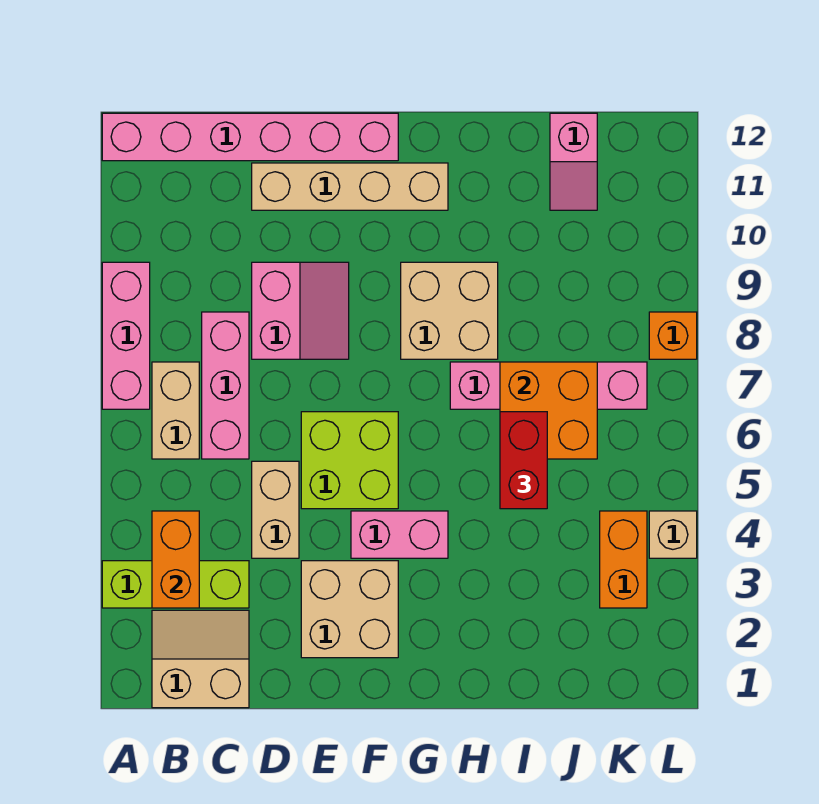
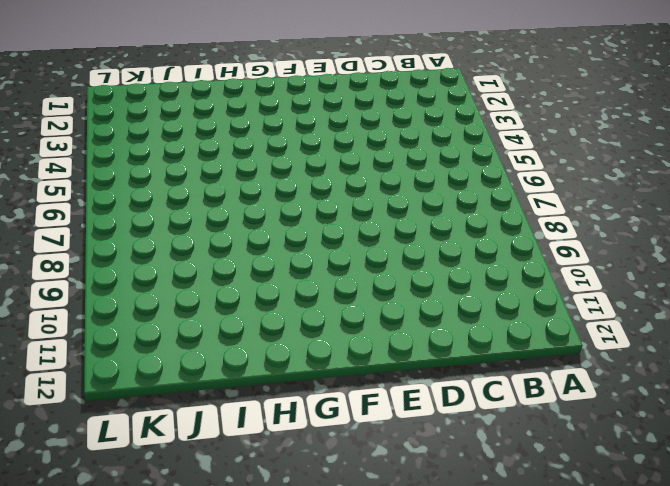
none -> lime 1x3 brick [102,561,249,608]
none -> pink 1x3 brick [102,262,150,409]
none -> pink 1x6 brick [102,113,398,161]

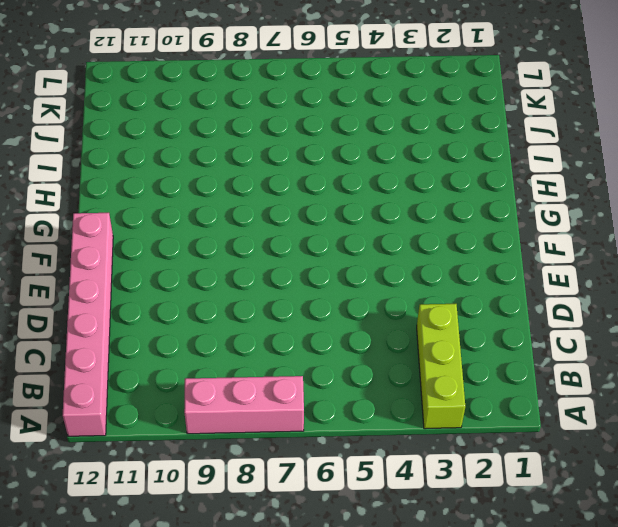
none -> tan 2x2 slope [152,610,249,708]
none -> tan 1x2 brick [152,362,199,459]
none -> pink 1x3 brick [202,312,249,459]

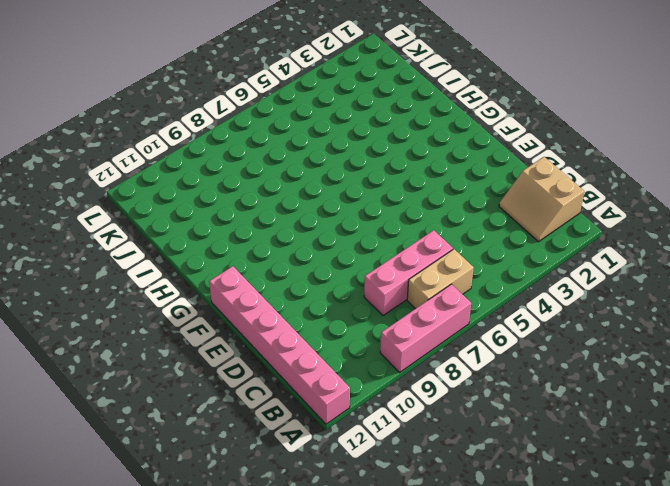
none -> lime 1x3 brick [102,561,249,608]
none -> tan 1x2 brick [252,461,299,558]
none -> pink 2x2 slope [252,262,349,359]

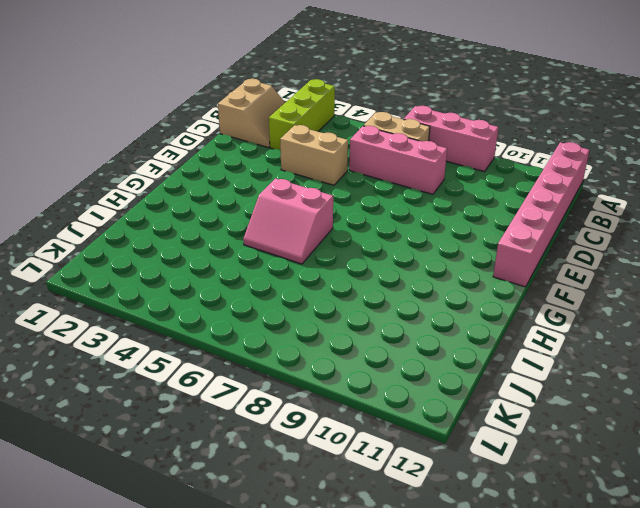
pink 2x2 slope [243,179,333,264] -> pink 2x2 slope moved to [252,262,349,359]
none -> tan 1x4 brick [252,163,448,210]
none -> tan 2x2 brick [301,561,398,658]
none -> lime 2x2 brick [301,412,398,509]

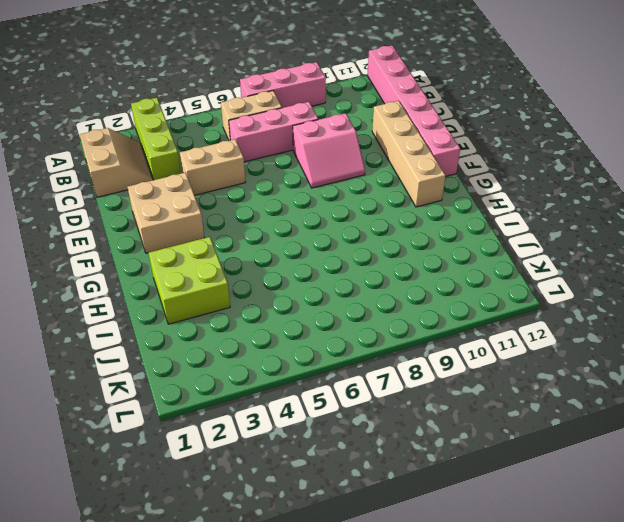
lime 2x2 brick [149,237,230,324] -> lime 2x2 brick moved to [301,412,398,509]
none -> pink 1x2 brick [351,511,448,558]
none -> tan 2x2 brick [401,262,498,359]
none -> pink 1x4 brick [450,362,647,409]

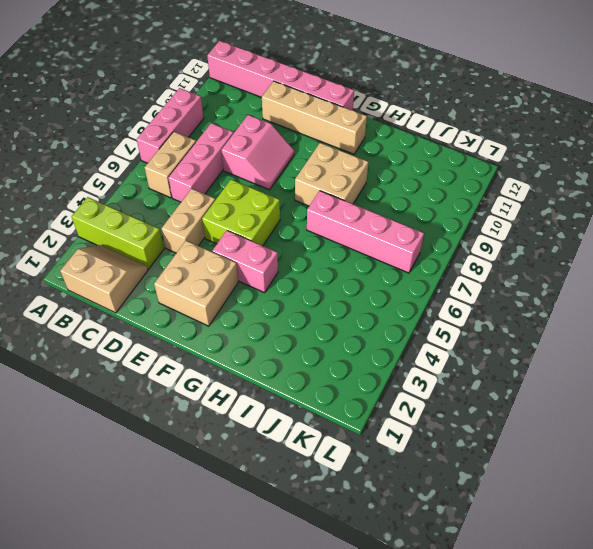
none -> pink 1x2 slope [550,113,597,210]
none -> orange 1x2 brick [600,511,647,608]
none -> tan 1x1 brick [649,511,697,558]

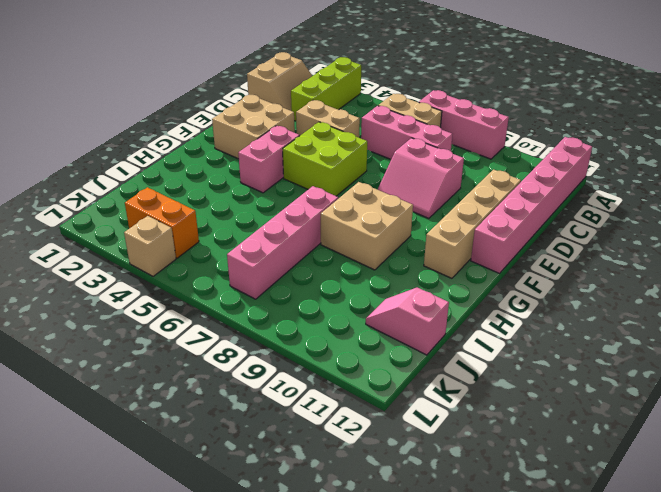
none -> orange 1x1 brick [649,312,697,359]
none -> orange 1x2 brick [152,511,199,608]
none -> orange 2x2 brick [500,362,597,459]

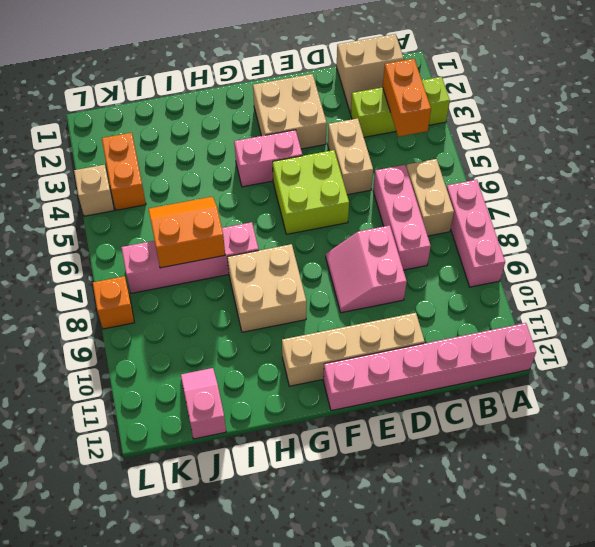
orange 2x2 slope [149,197,225,268] -> orange 2x2 brick [500,362,597,459]
none -> red 1x2 brick [500,412,547,509]

